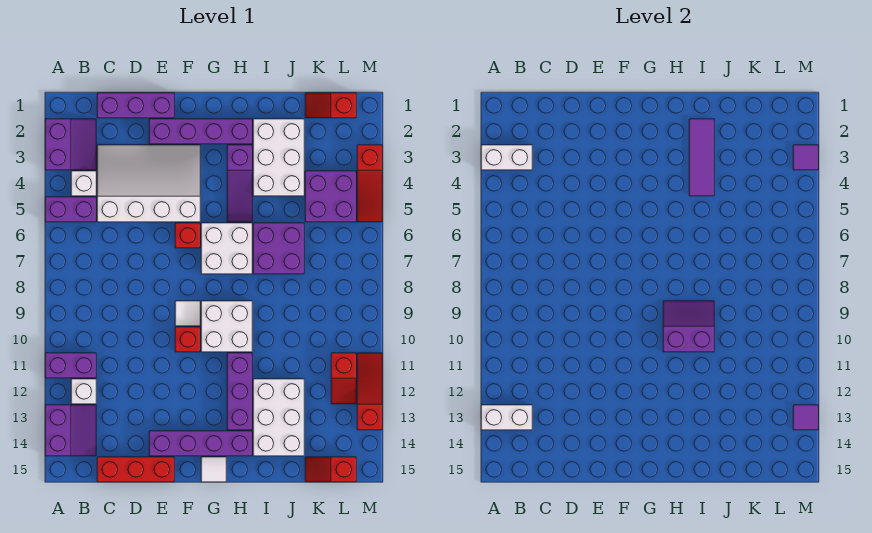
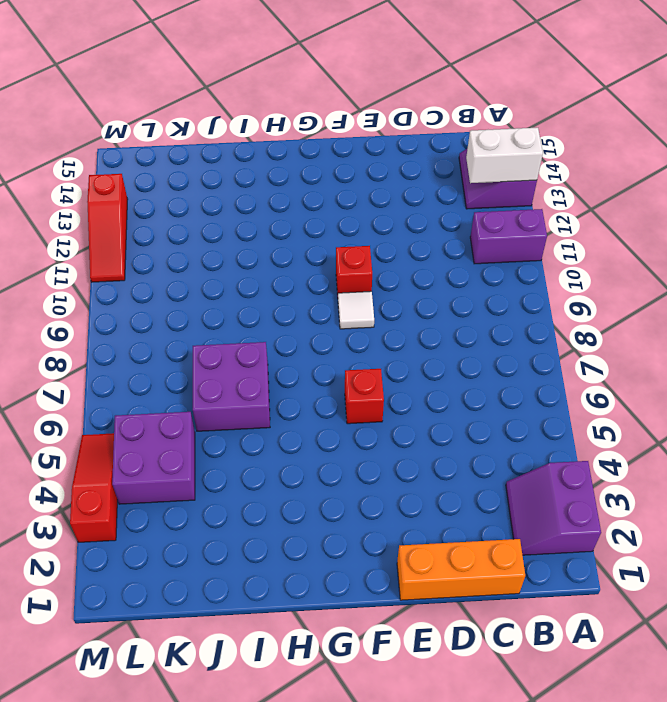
orange 1x3 brick [397,539,525,600] -> purple 1x3 brick [97,93,174,118]
none -> purple 1x2 brick [45,197,96,222]
none -> white 1x1 brick [71,171,96,196]
none -> white 1x1 brick [71,379,96,404]
none -> white 3x4 slope [97,145,200,222]

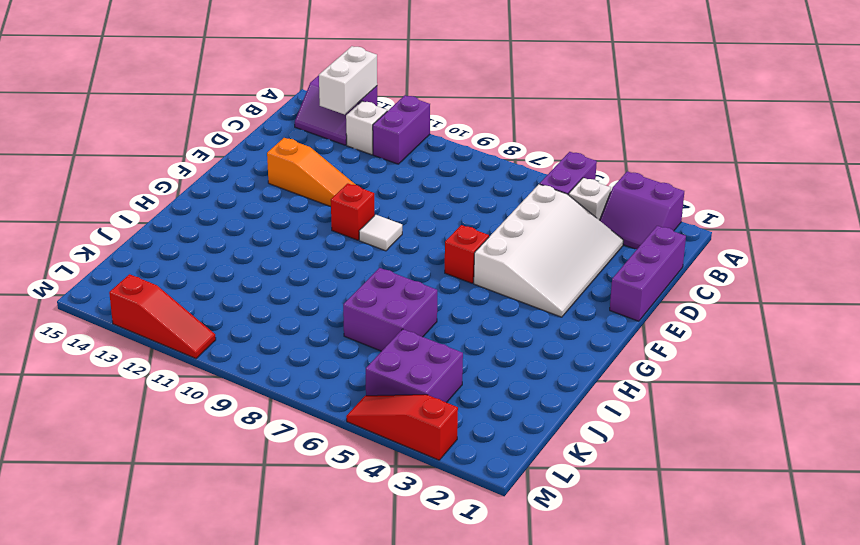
orange 1x3 slope [267,138,356,207] -> none
none -> red 1x3 brick [97,457,174,482]
none -> purple 1x4 brick [149,119,252,144]
none -> purple 1x4 brick [149,431,252,456]
none -> white 2x2 brick [201,223,252,274]

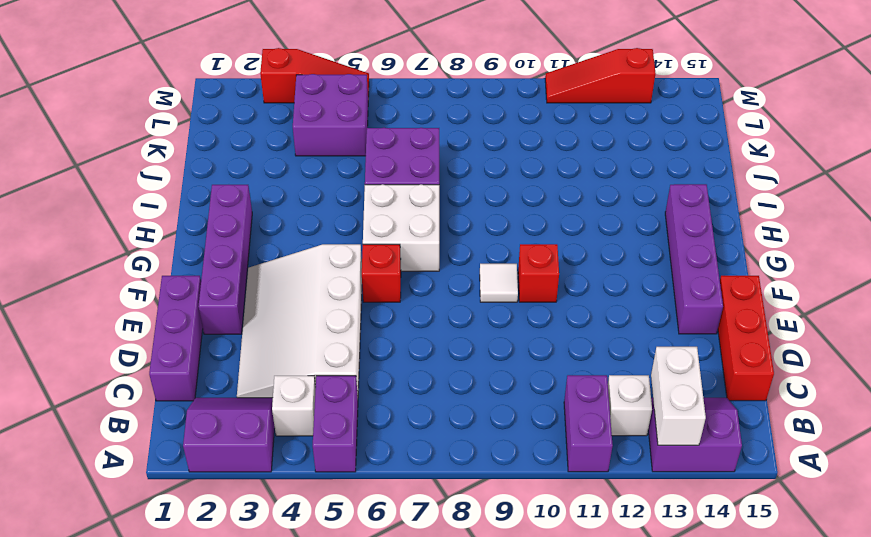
none -> white 2x2 brick [201,301,252,352]
none -> white 1x1 tile [201,457,226,482]
none -> purple 1x3 slope [227,145,252,222]
none -> purple 1x3 brick [227,353,252,430]

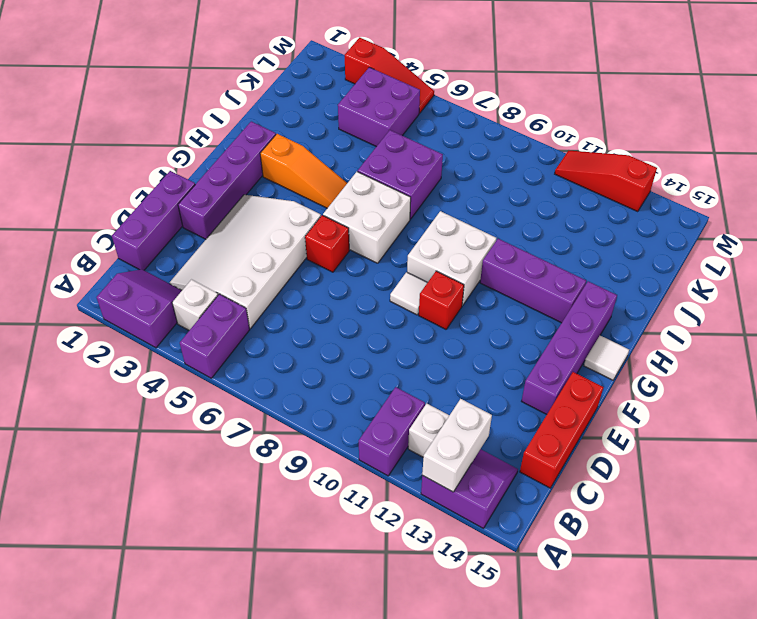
orange 1x3 slope [260,134,347,208] -> purple 1x3 slope [227,145,252,222]
none -> white 2x3 brick [253,119,304,196]
none -> white 2x3 brick [253,379,304,456]
none -> red 1x2 slope [305,93,356,118]
none -> red 1x2 slope [305,457,356,482]

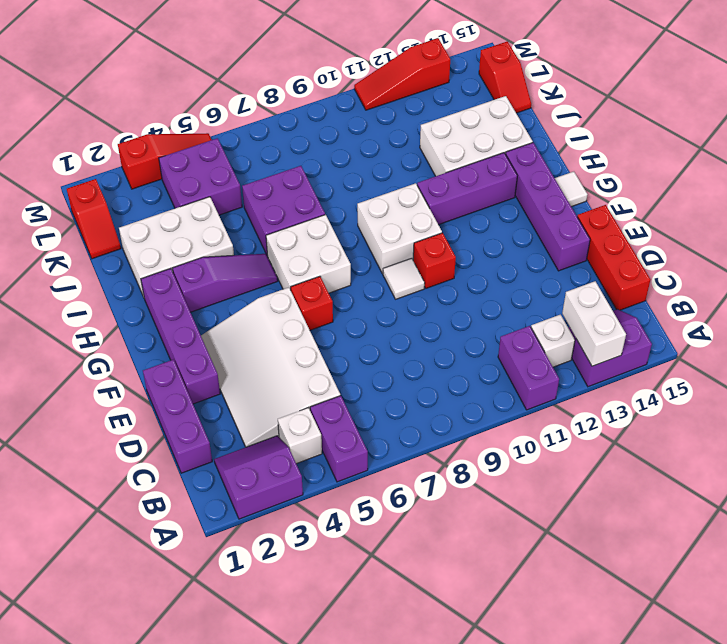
none -> red 1x2 slope [331,353,356,404]
none -> white 1x2 brick [481,145,532,170]
none -> purple 2x2 slope [663,301,714,352]
none -> purple 1x3 tile [689,119,714,196]

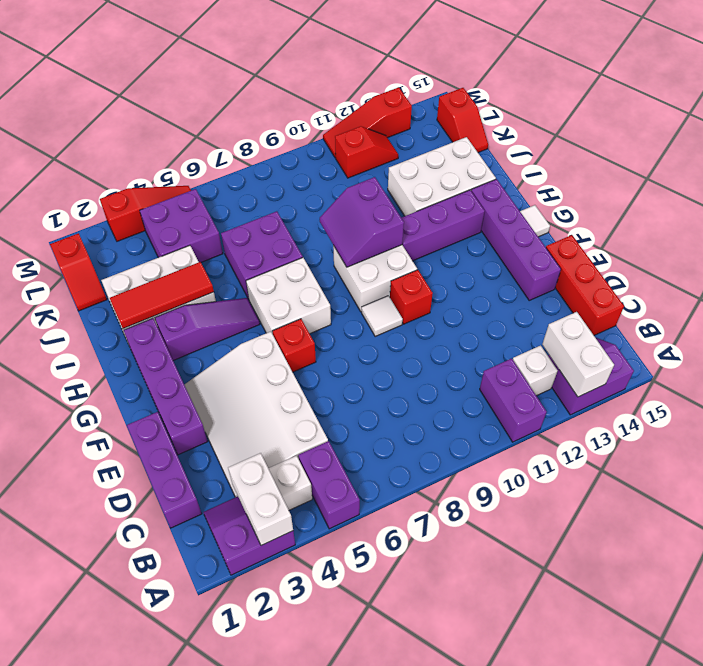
red 1x3 tile [110,262,214,329] -> purple 1x3 tile [689,119,714,196]
none -> purple 1x1 tile [793,145,818,170]
none -> purple 1x1 tile [793,405,818,430]

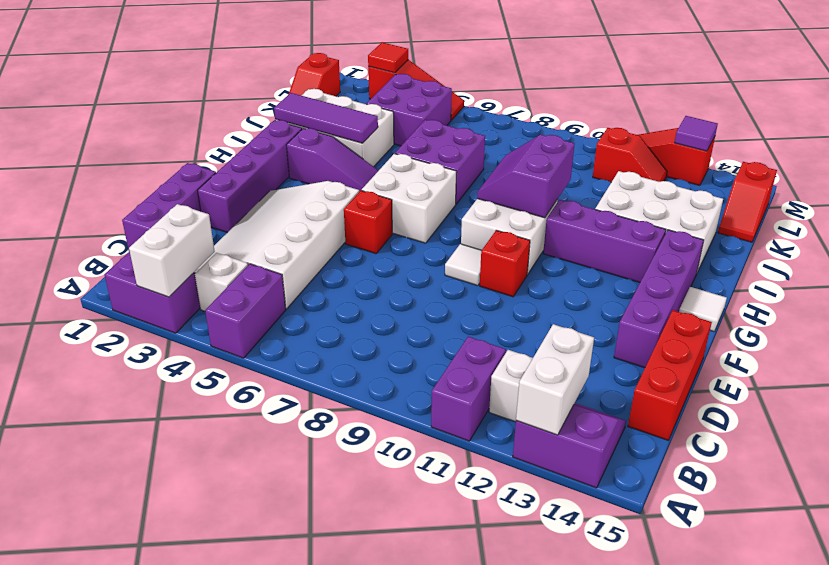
red 1x1 tile [368,42,408,73] -> purple 1x1 tile [793,145,818,170]

